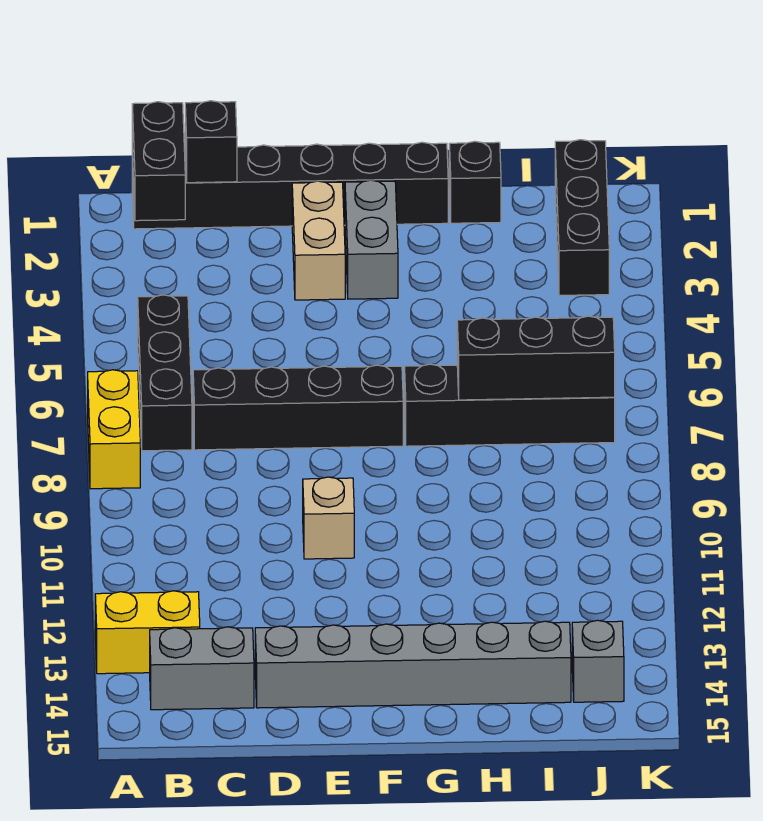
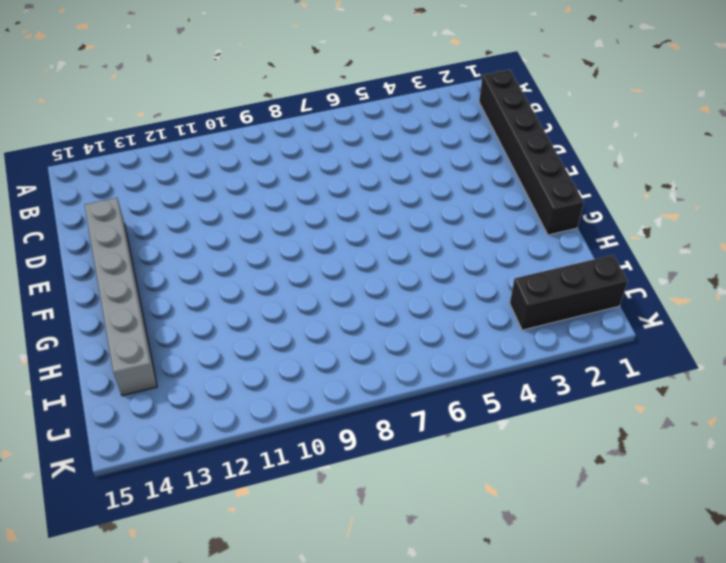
none -> yellow 1x2 brick [88,370,140,489]
none -> yellow 1x2 brick [95,591,200,674]
none -> black 1x3 brick [138,295,192,451]

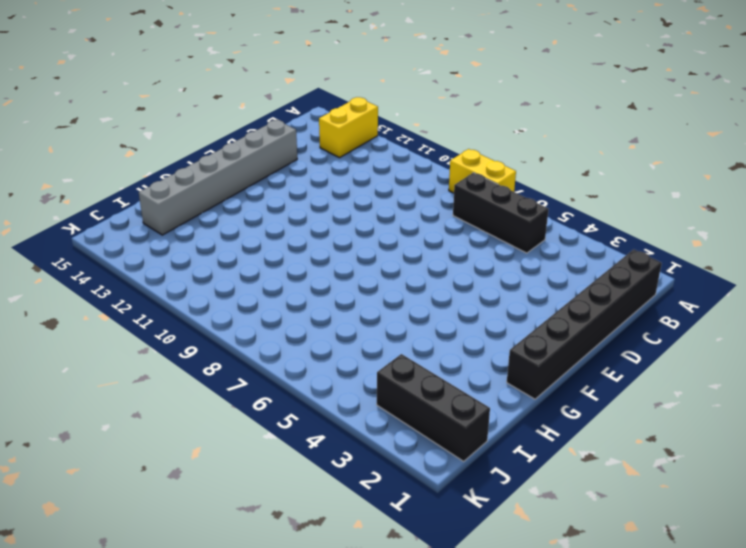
none -> grey 1x2 brick [150,627,254,710]
none -> black 1x4 brick [193,365,403,450]
none -> tan 1x2 brick [292,181,345,300]

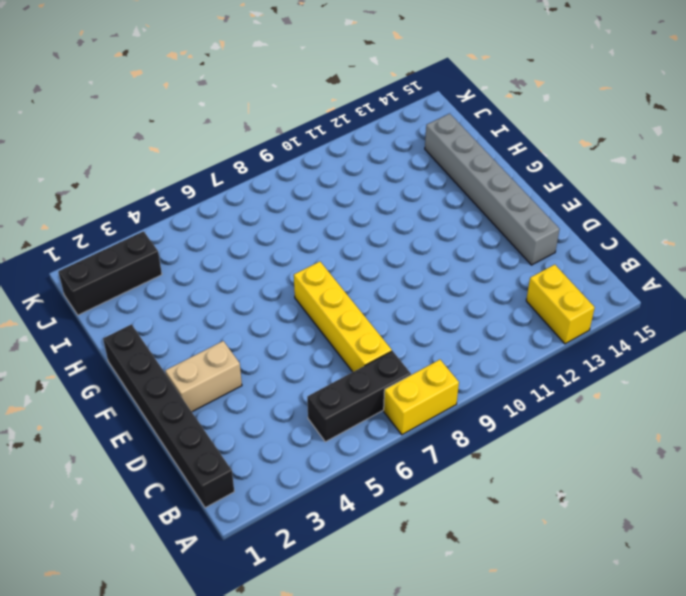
yellow 1x4 brick [294,262,392,372] -> black 1x4 brick [193,365,403,450]
none -> grey 1x2 brick [150,627,254,710]
none -> tan 1x1 brick [303,477,354,559]
none -> grey 1x2 brick [345,180,398,299]

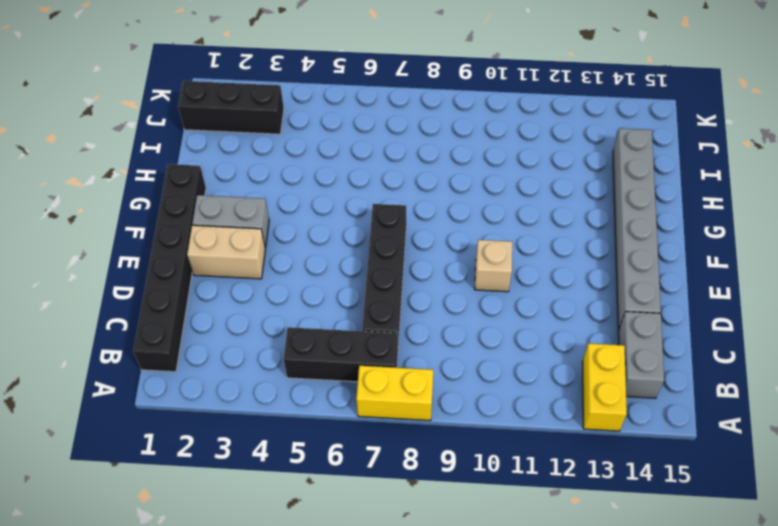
none -> black 1x4 brick [405,364,615,446]
none -> black 1x1 brick [449,141,501,223]
none -> grey 1x1 brick [572,620,624,702]

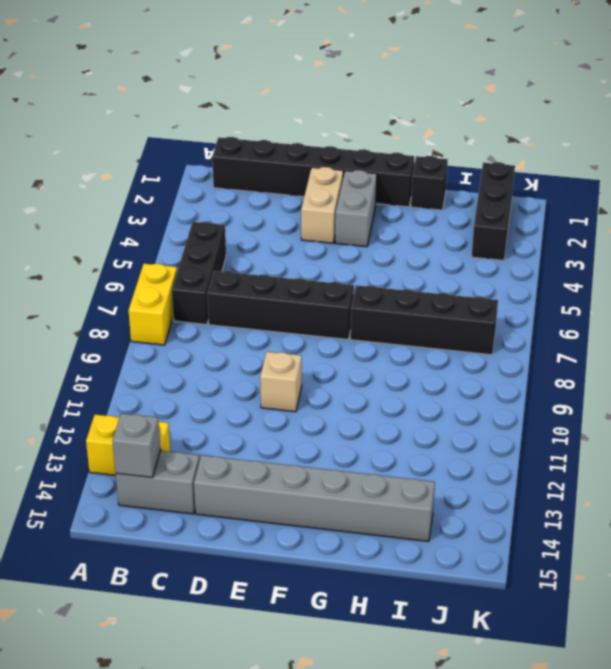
grey 1x1 brick [113,413,161,477] -> grey 1x1 brick moved to [572,620,624,702]
none -> black 1x2 brick [132,102,185,221]
none -> black 1x1 brick [185,101,237,183]
none -> black 1x3 brick [457,316,615,400]

